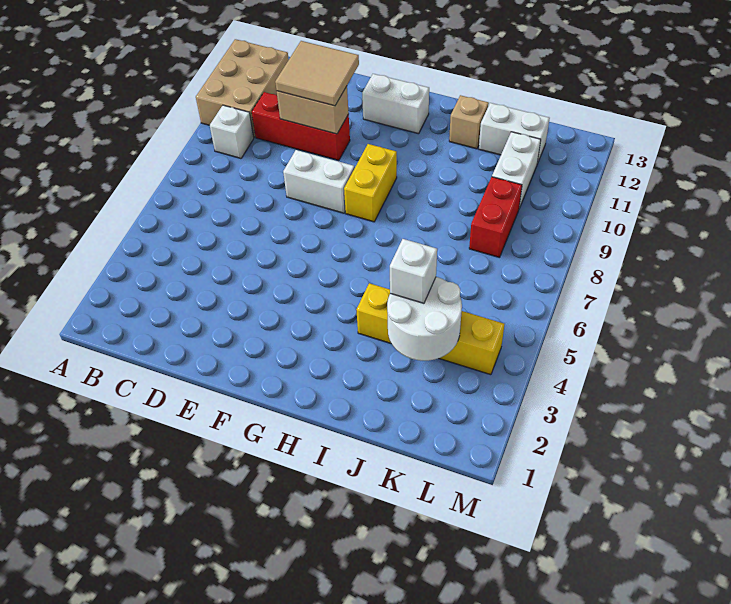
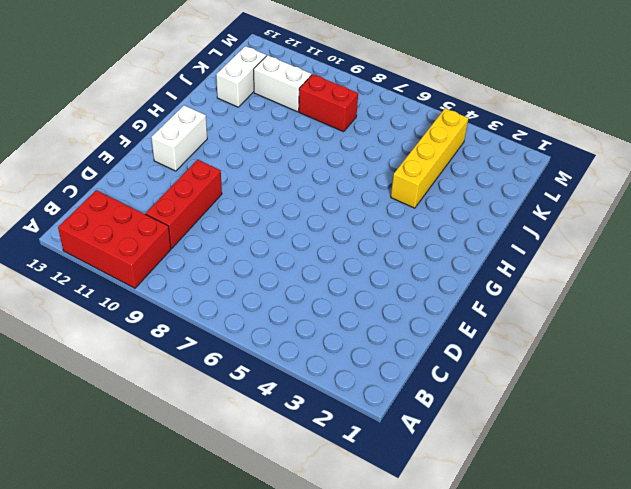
red 2x3 brick [58,190,171,288] -> tan 2x3 brick [196,39,289,137]
none -> white 1x1 brick [210,105,254,158]
none -> white 1x2 brick [283,150,355,213]
none -> yellow 1x2 brick [344,144,397,222]

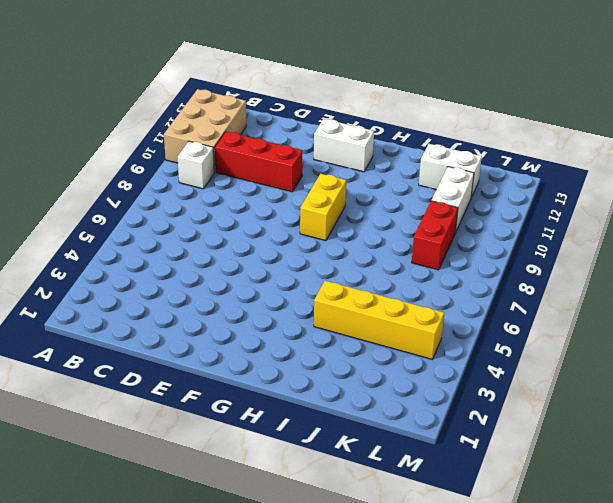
none -> white 1x2 brick [283,150,355,213]
none -> tan 1x1 brick [449,95,489,149]
none -> tan 1x2 brick [277,86,349,134]

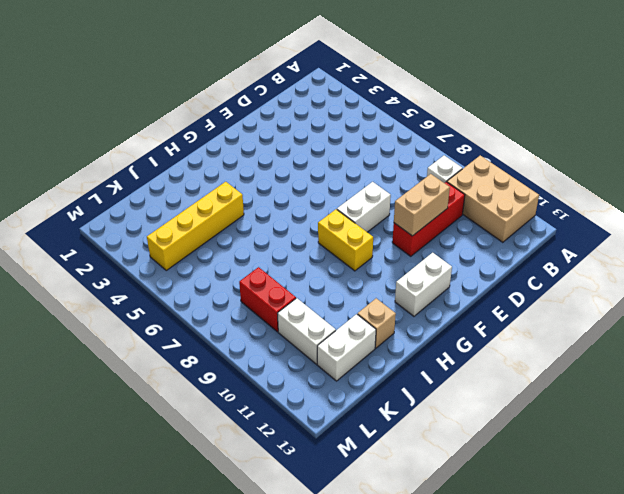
none -> white 2x2 round brick [387,277,462,361]
none -> tan 2x2 tile [275,41,359,106]
none -> white 1x1 brick [390,239,437,303]

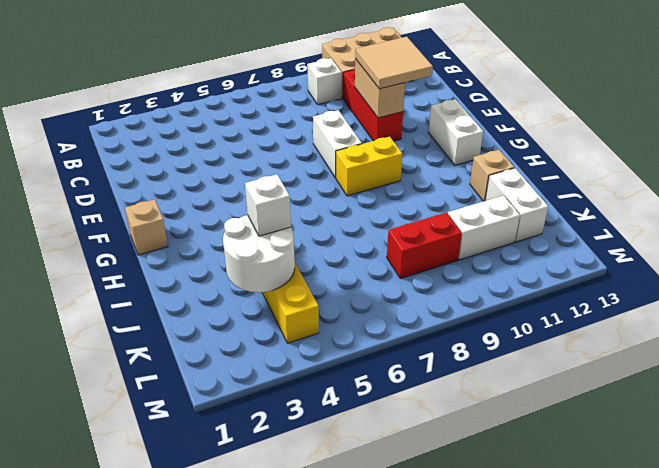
tan 1x1 brick [125,199,168,255] -> none

